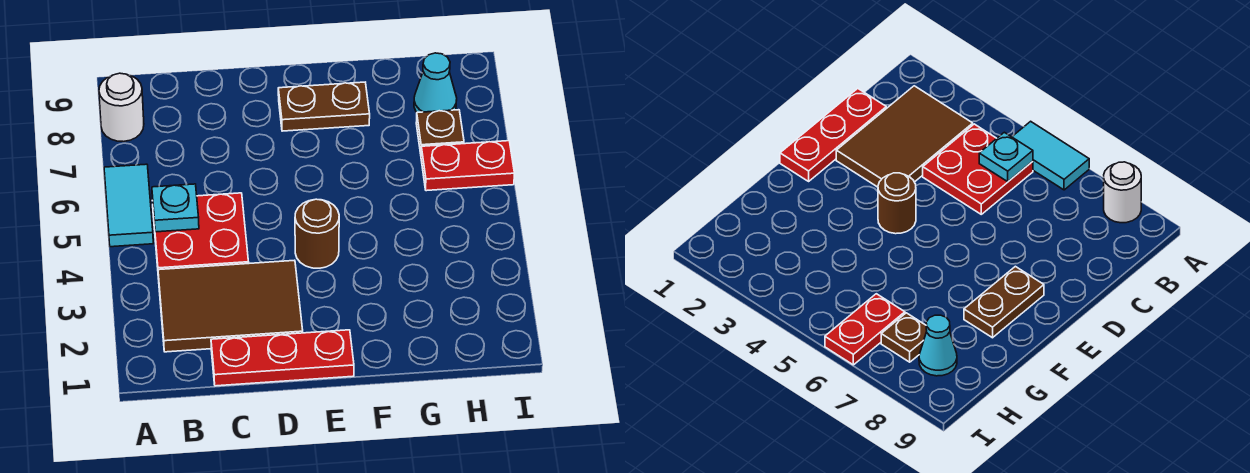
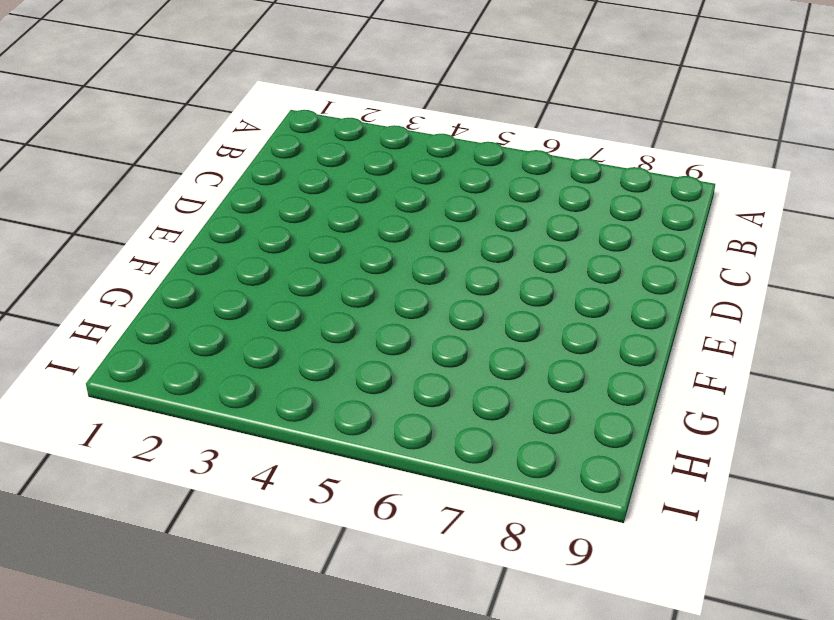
none -> cyan 1x2 tile [104,164,153,247]
none -> white 1x1 round brick [99,73,144,142]

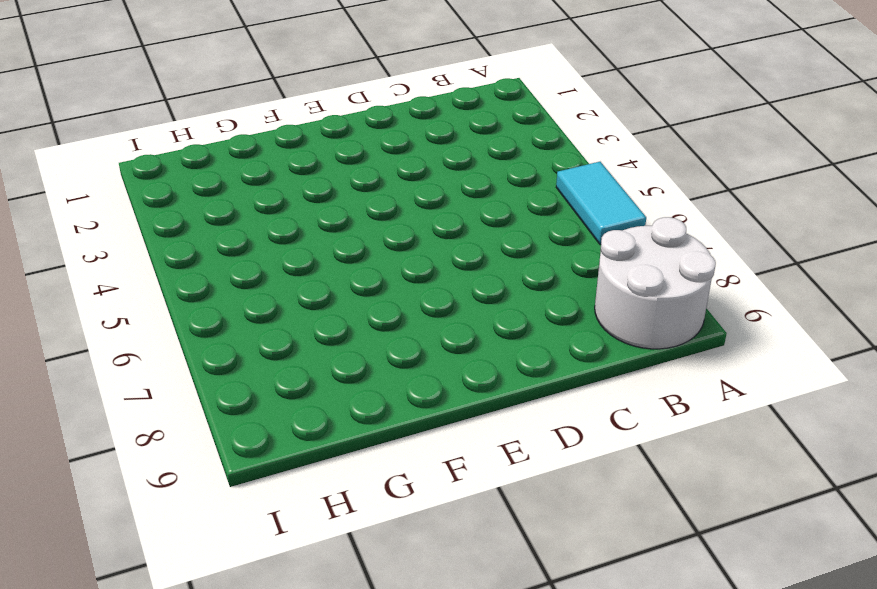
white 2x2 round brick [595,217,716,349] -> white 1x1 round brick [99,73,144,142]
none -> brown 2x3 tile [158,260,303,352]
none -> red 2x2 plate [152,193,249,270]

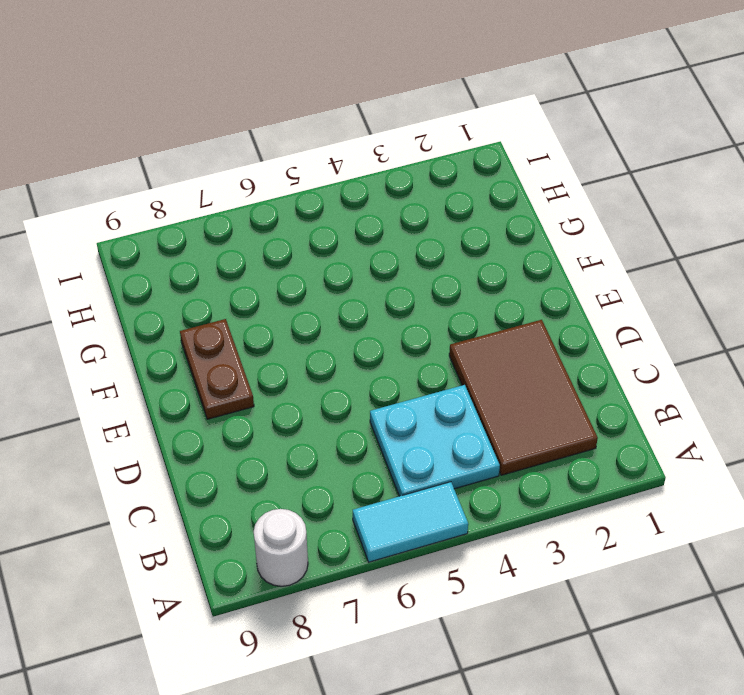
cyan 2x2 plate [370,385,500,496] -> red 2x2 plate [152,193,249,270]
none -> red 1x3 plate [211,330,354,386]
none -> brown 1x1 round brick [295,199,339,268]

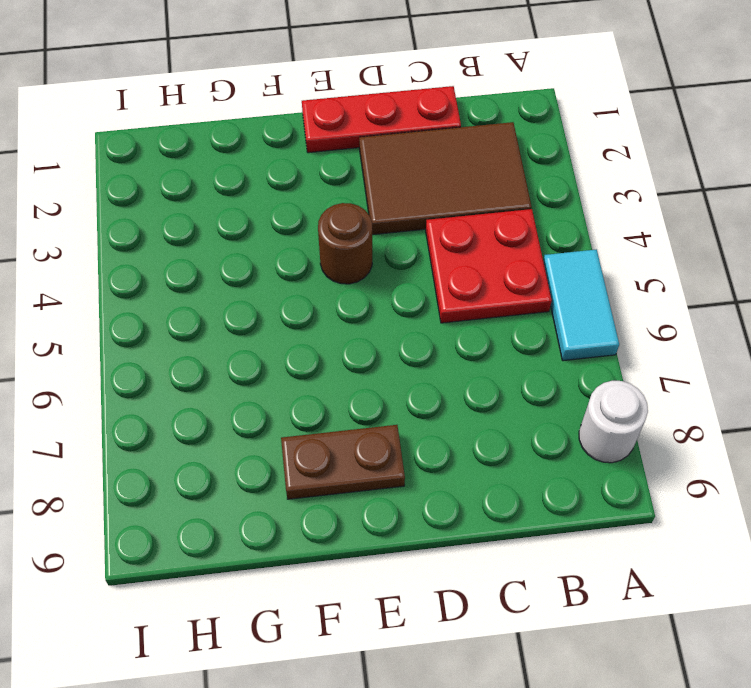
none -> red 1x2 plate [421,141,515,191]
none -> brown 1x1 plate [416,110,464,154]

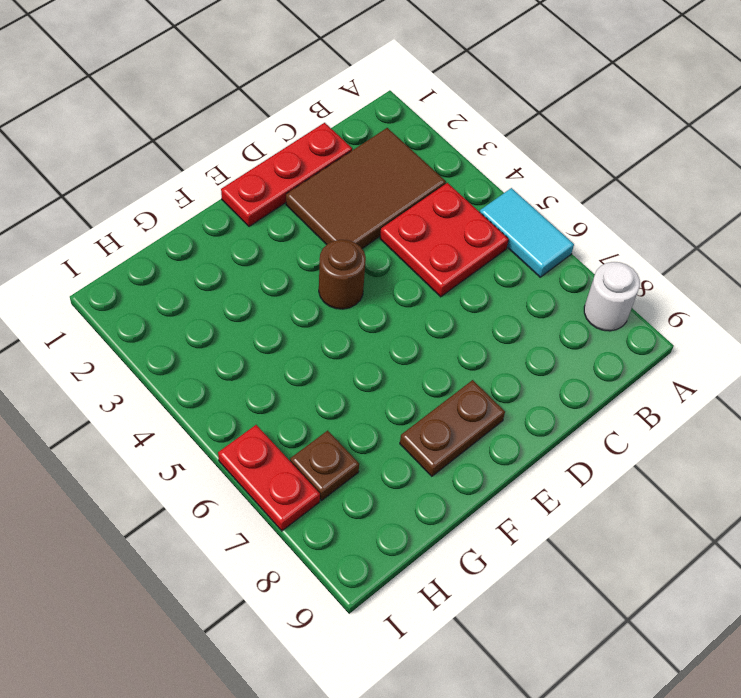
red 1x2 plate [218,425,320,531] -> red 1x2 plate turned to [421,141,515,191]
none -> cyan 1x1 cone [414,53,457,112]
none -> cyan 1x1 plate [152,184,199,232]

